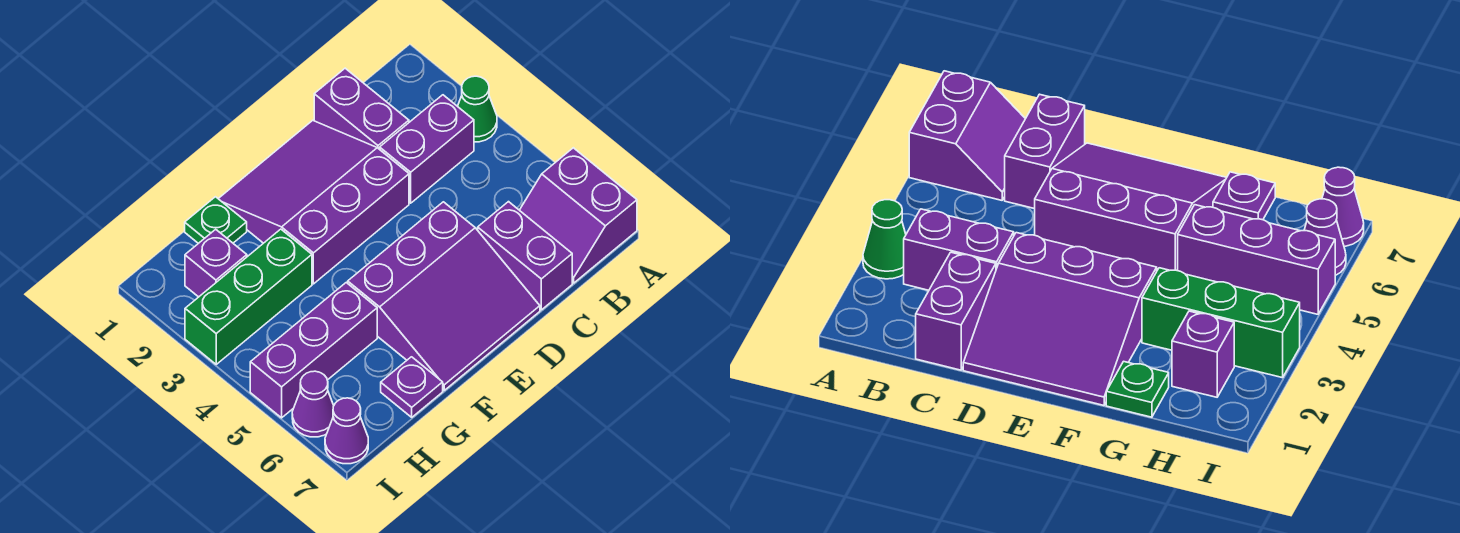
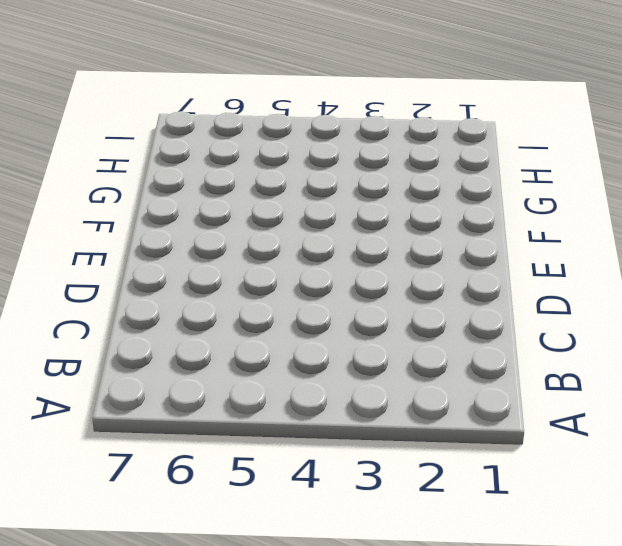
none -> green 1x1 cone [458,76,497,142]
none -> purple 2x2 slope [520,148,637,283]
none -> purple 1x2 brick [380,95,474,203]

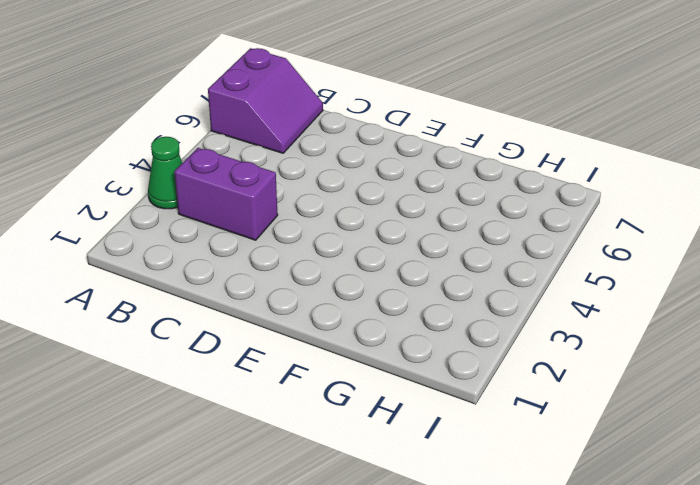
none -> purple 1x2 brick [314,68,409,149]
none -> purple 1x2 brick [478,202,572,310]
none -> purple 3x3 slope [218,120,409,284]

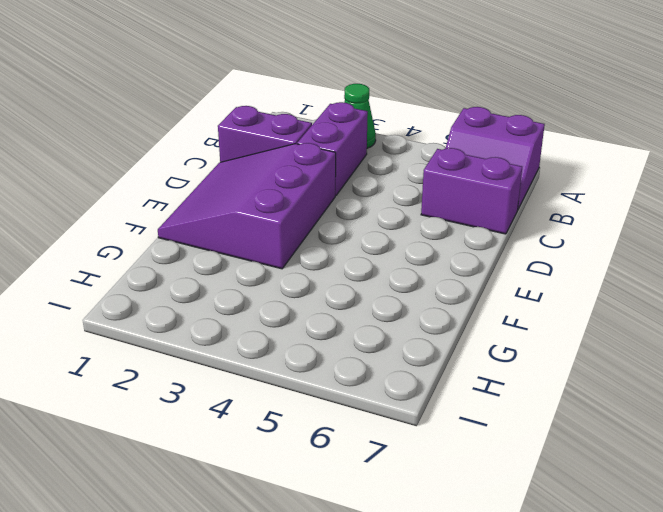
none -> purple 3x3 slope [348,202,540,390]
none -> green 1x1 plate [185,197,247,243]
none -> green 1x3 brick [185,229,312,364]

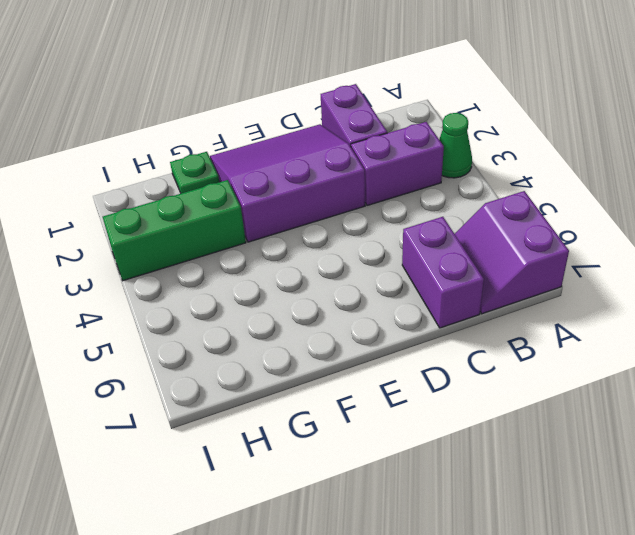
none -> purple 3x3 slope [348,202,540,390]
none -> purple 1x3 brick [250,283,377,418]
none -> purple 1x1 plate [381,357,443,417]

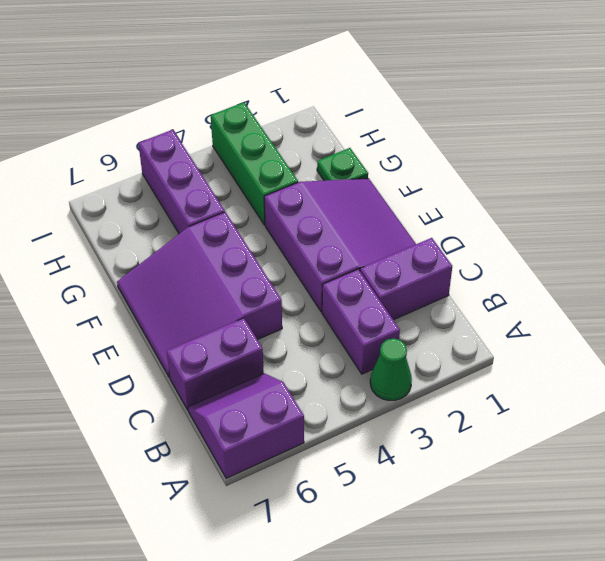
none -> purple 1x1 plate [381,357,443,417]
none -> purple 1x1 brick [185,229,247,297]
none -> purple 1x1 cone [292,371,334,437]

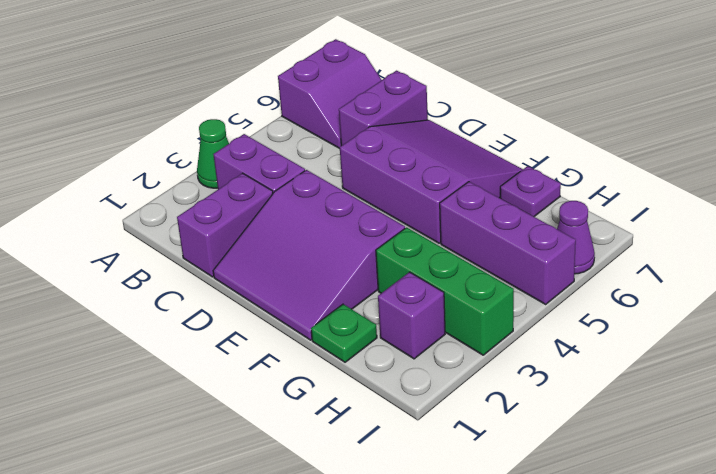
none -> purple 1x1 cone [325,398,368,464]

